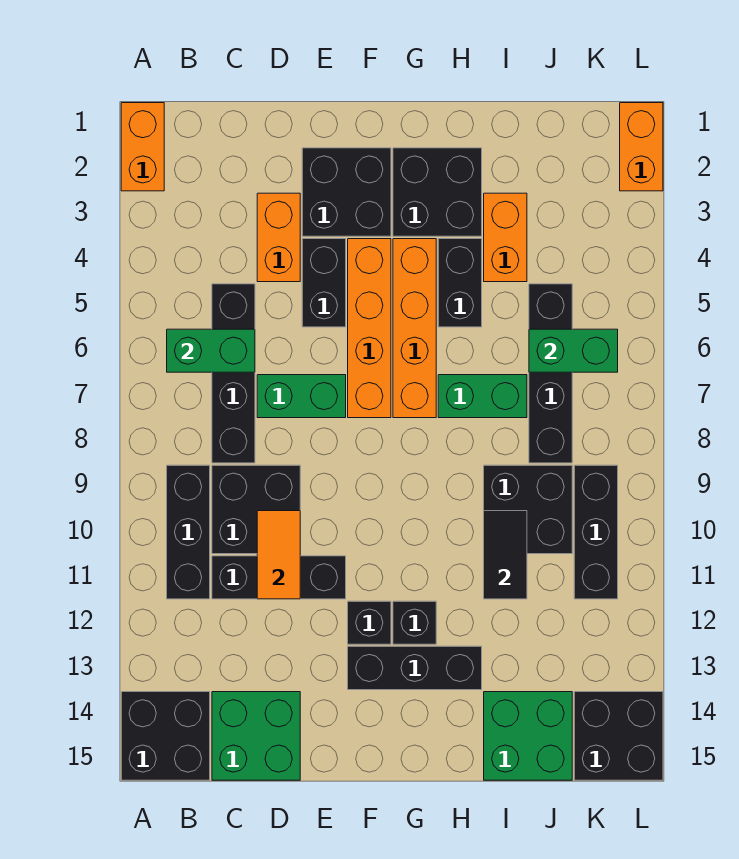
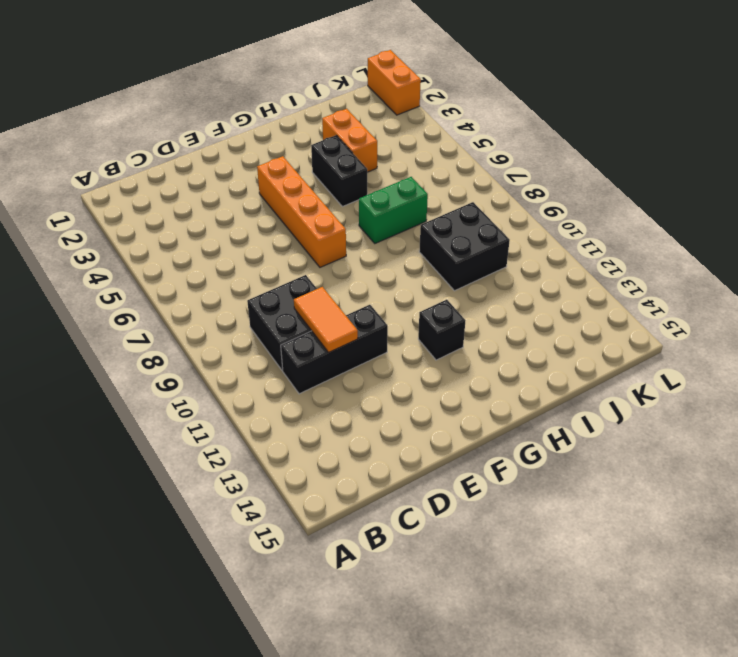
none -> orange 1x2 brick [121,103,164,191]
none -> black 2x2 brick [121,692,210,780]
none -> black 1x3 brick [167,465,210,599]
none -> black 1x4 brick [212,284,255,463]

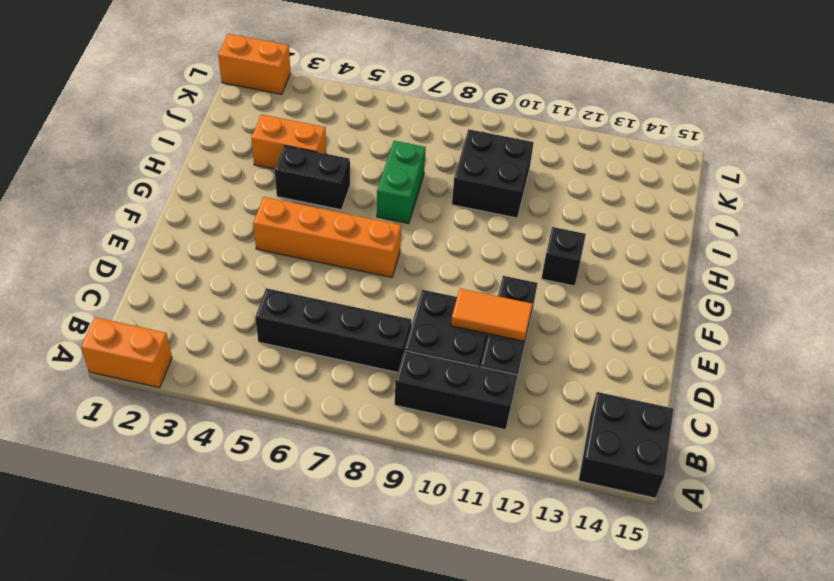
none -> green 2x2 brick [212,692,300,780]
none -> orange 1x2 brick [257,193,300,282]
none -> green 1x2 brick [257,375,346,418]
none -> black 2x2 brick [302,148,391,236]

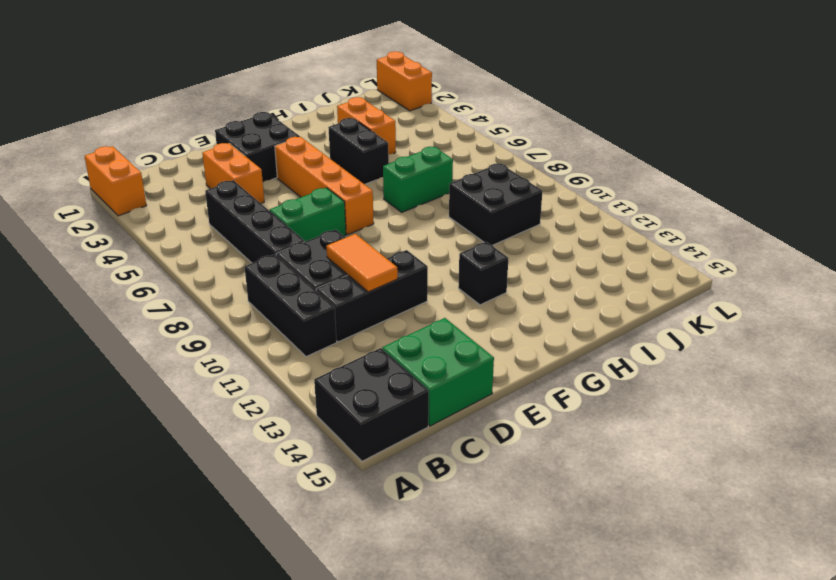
none -> black 1x2 brick [302,239,346,327]
none -> black 1x1 brick [348,601,391,644]
none -> black 1x3 brick [348,646,482,690]
none -> black 2x2 brick [393,148,482,236]

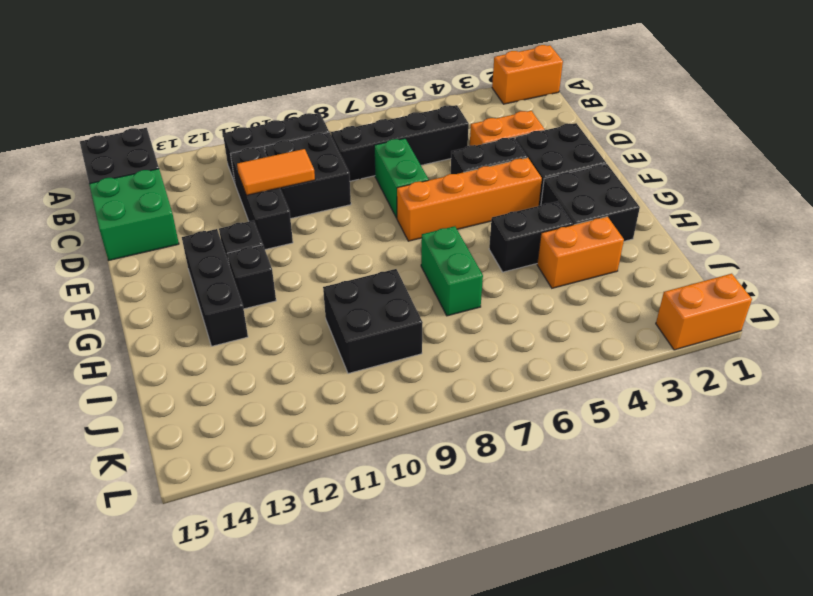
none -> orange 1x4 brick [393,239,436,418]
none -> green 2x2 brick [484,692,572,780]
none -> black 1x4 brick [529,284,572,463]
none -> black 1x3 brick [574,465,618,599]

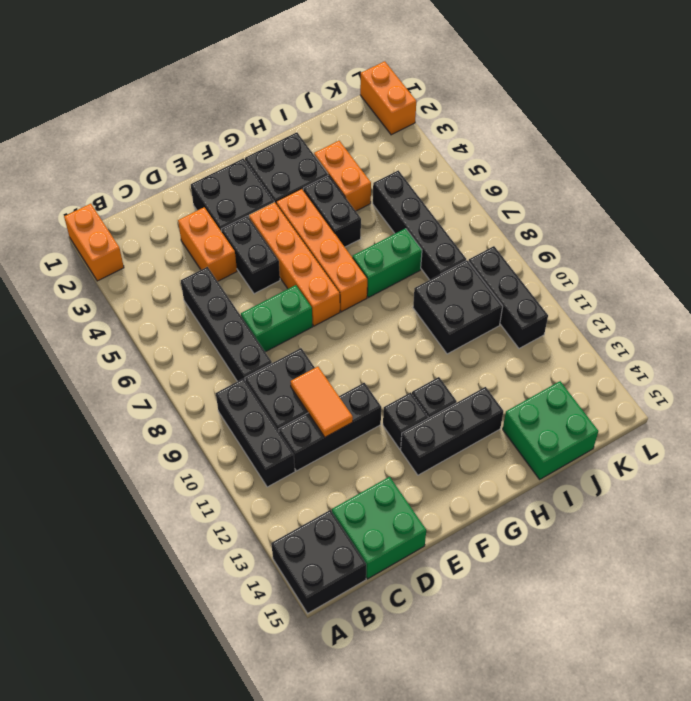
none -> black 2x2 brick [574,692,663,780]
none -> green 1x2 brick [167,329,255,372]
none -> black 1x2 tile [484,511,527,599]
none -> green 1x2 brick [529,329,618,372]

